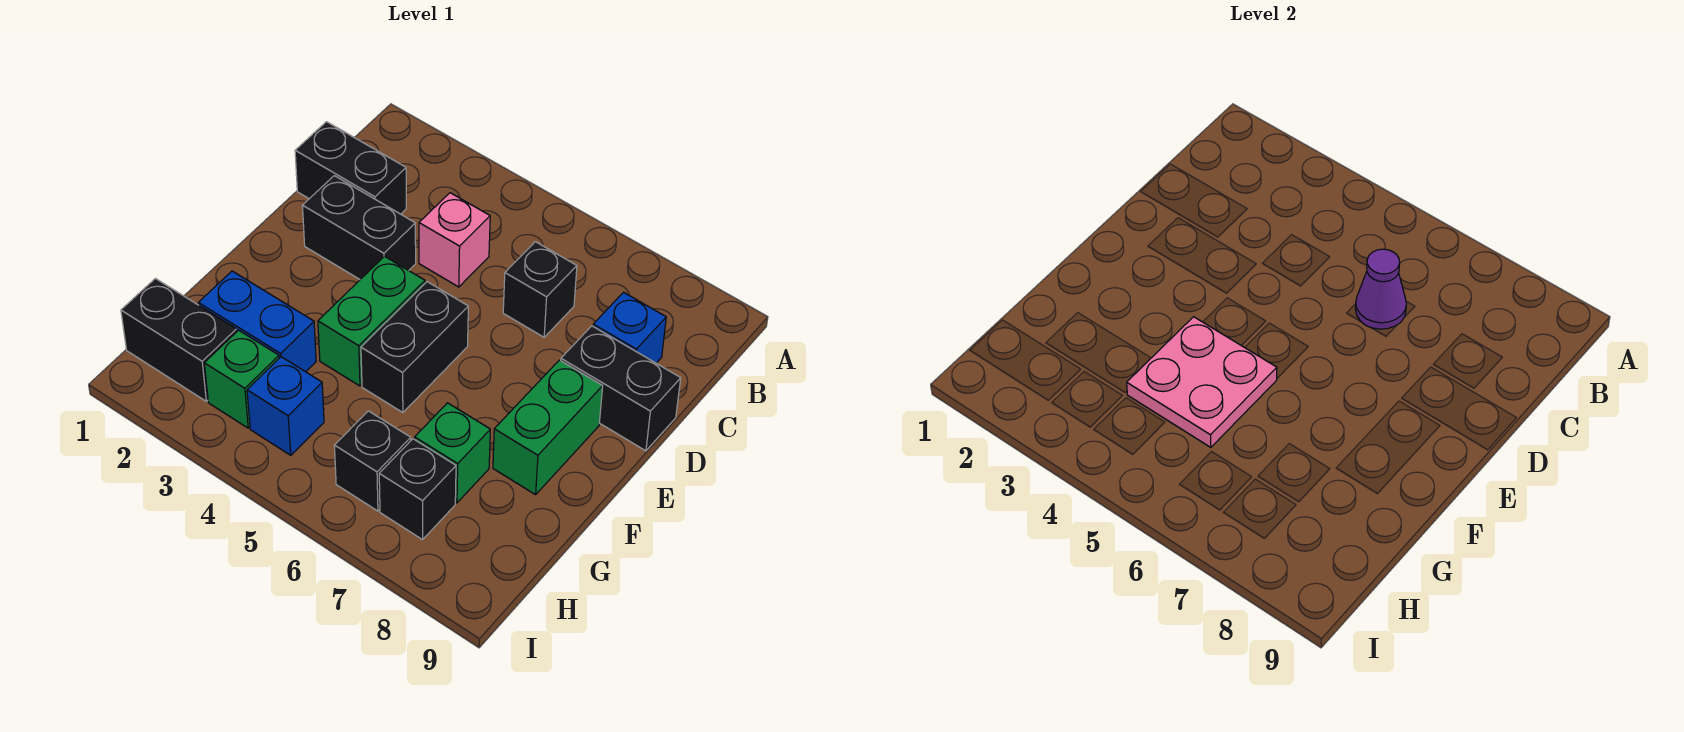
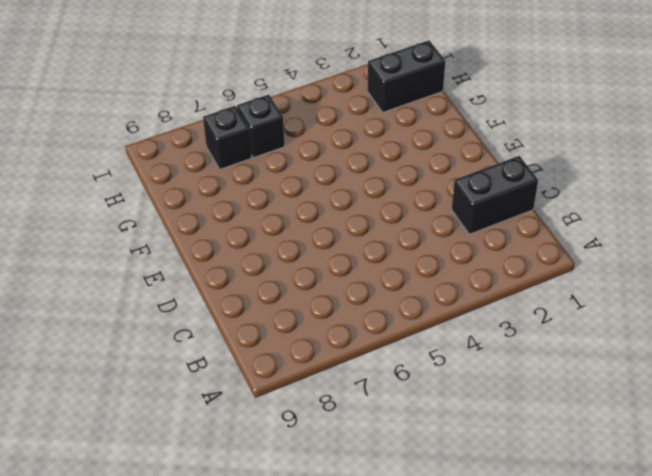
none -> pink 1x1 brick [419,193,490,287]
none -> black 1x1 brick [503,242,577,337]
none -> blue 1x1 brick [593,292,666,363]

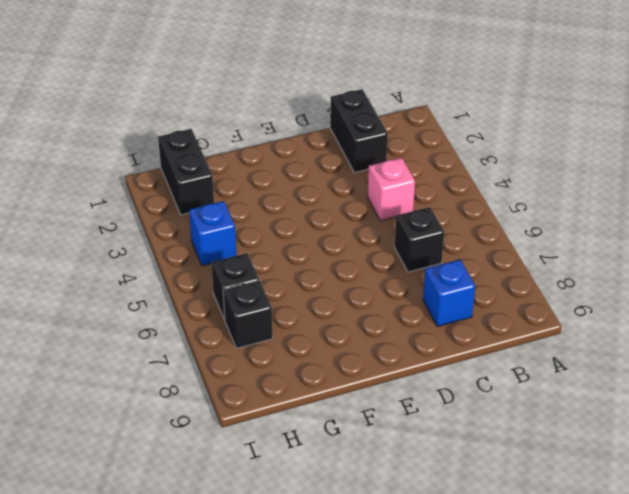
none -> black 1x2 brick [302,176,416,279]
none -> black 1x2 brick [561,326,681,451]
none -> green 1x2 brick [318,256,425,386]

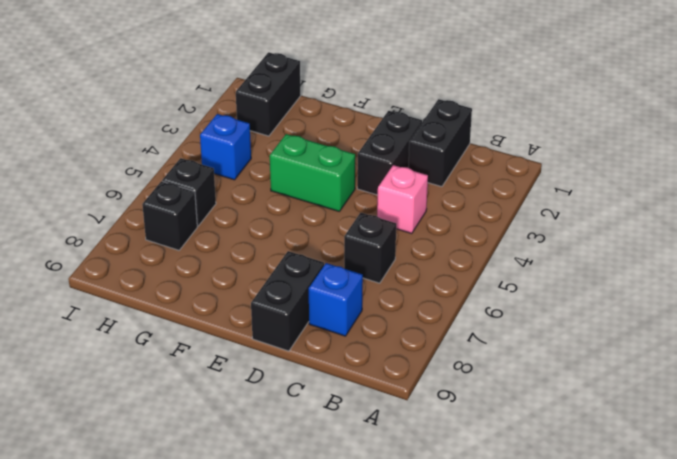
none -> black 1x2 brick [361,282,468,413]
none -> green 1x2 brick [493,360,603,495]
none -> blue 1x2 brick [198,271,316,372]

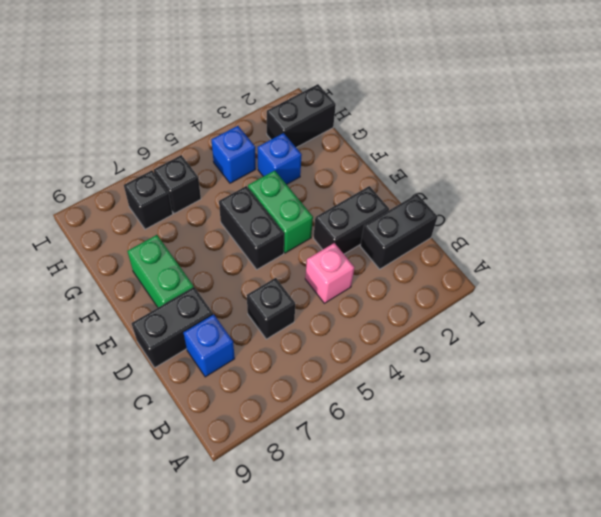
blue 1x1 brick [257,133,302,184] -> blue 1x2 brick [198,271,316,372]
none -> green 1x1 brick [415,403,490,503]
none -> green 1x1 brick [204,330,279,428]
none -> purple 1x1 cone [1355,249,1406,329]

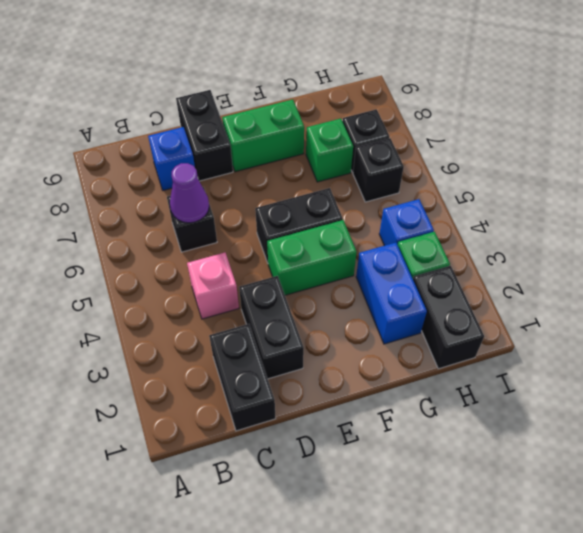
none -> pink 2x2 plate [1127,317,1277,447]

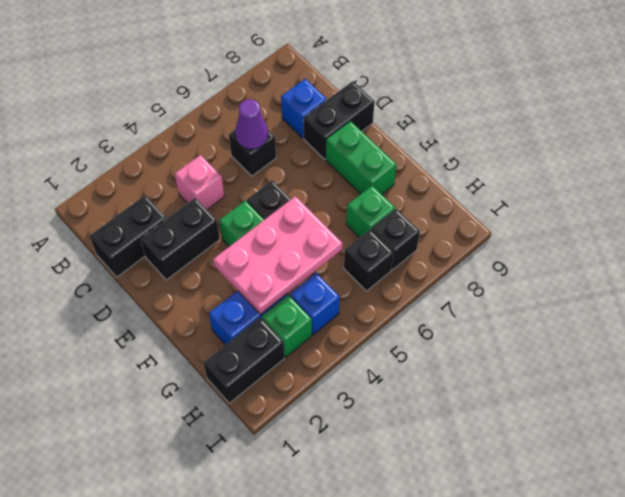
pink 2x3 plate [213,196,343,315] -> pink 2x2 plate [1127,317,1277,447]

